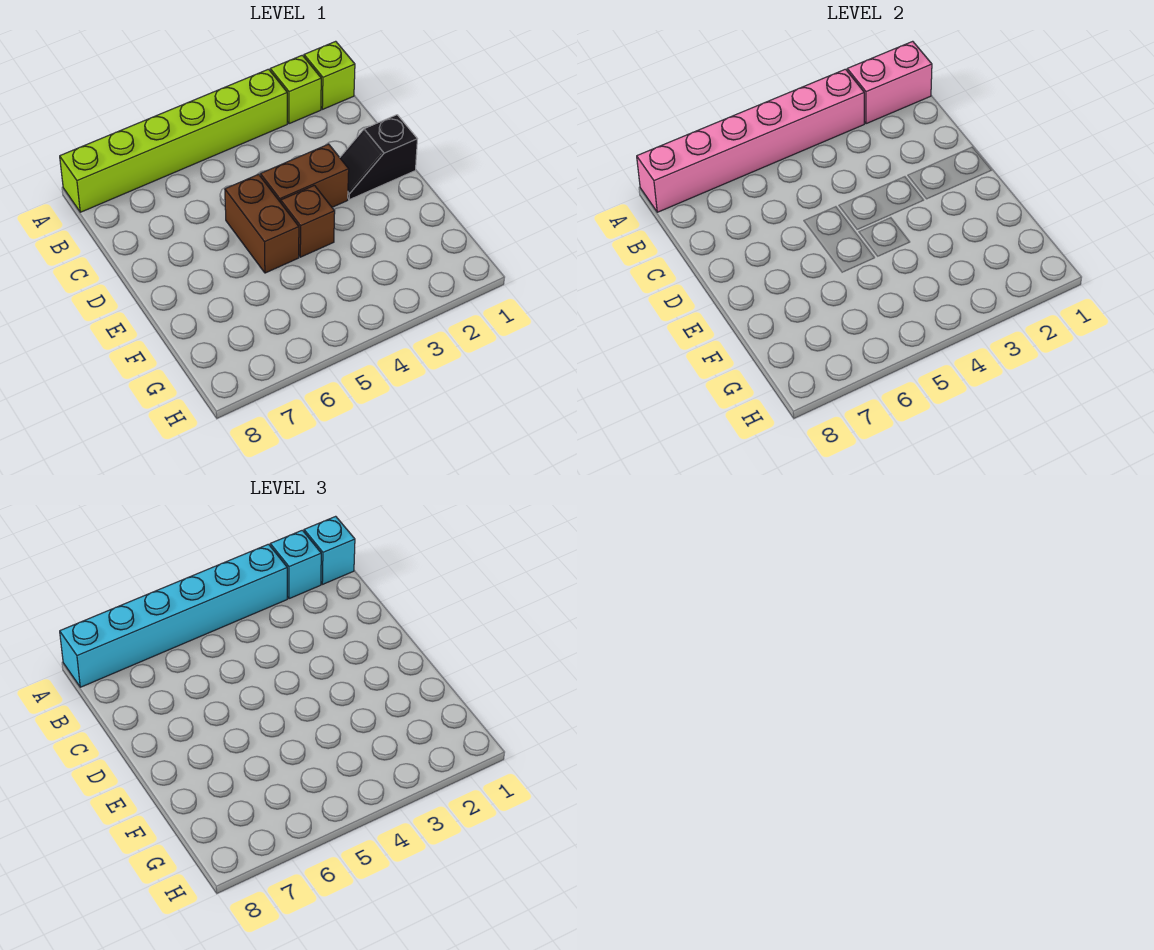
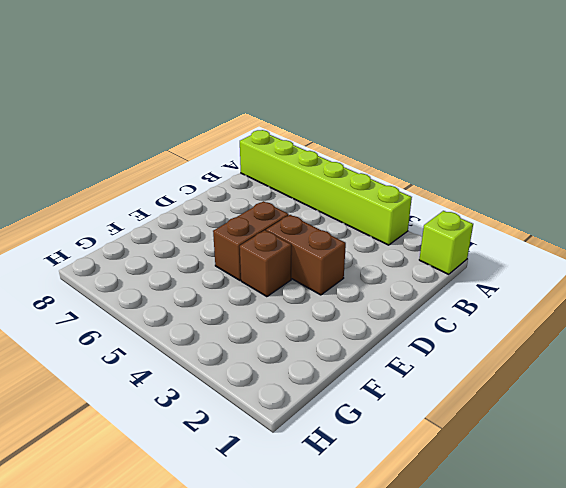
none -> lime 1x1 brick [270,55,321,124]
none -> black 1x2 slope [340,115,417,200]
none -> pink 1x2 brick [847,41,932,124]

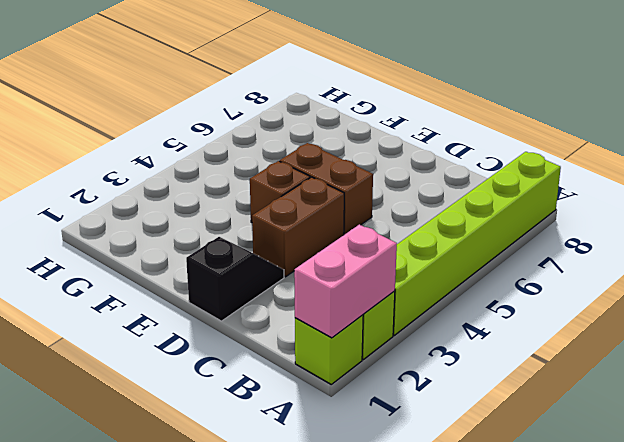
none -> pink 1x6 brick [637,69,864,212]
none -> cyan 1x1 brick [304,516,355,584]
none -> cyan 1x1 brick [270,530,321,599]

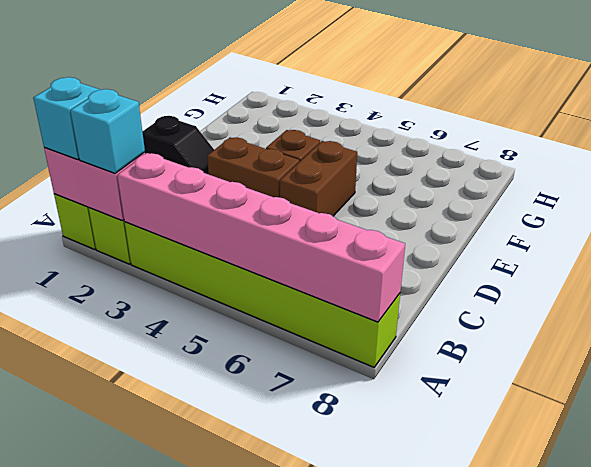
none -> cyan 1x6 brick [60,544,287,687]

